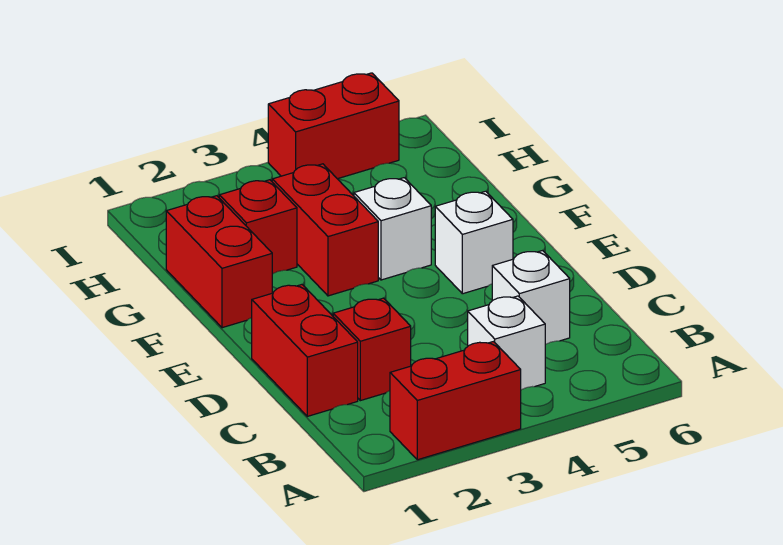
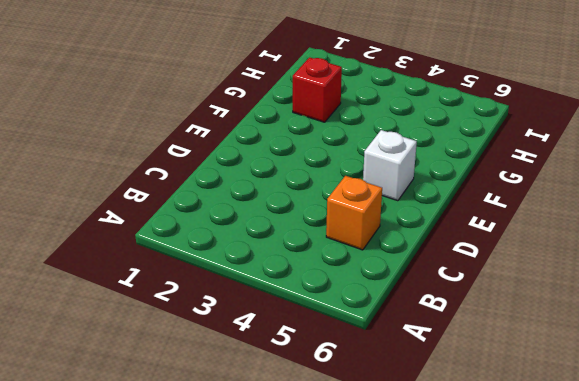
orange 1x1 brick [326,176,382,250] -> white 1x1 brick [492,251,570,345]
none -> red 1x2 brick [390,342,521,460]
none -> white 1x1 brick [468,296,545,390]

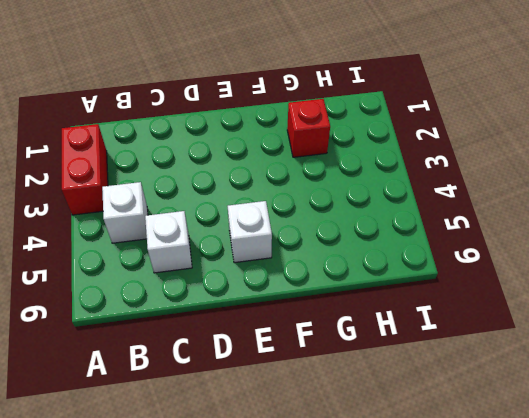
none -> red 1x2 brick [252,285,358,416]
none -> red 1x1 brick [333,298,411,401]

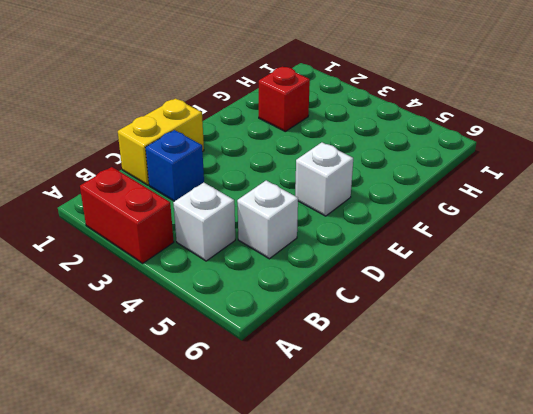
yellow 1x2 brick [118,98,204,185] -> red 1x2 brick [252,285,358,416]
blue 1x1 brick [145,130,204,201] -> red 1x1 brick [333,298,411,401]
none -> red 1x2 brick [166,196,272,328]
none -> red 1x2 brick [272,164,378,296]

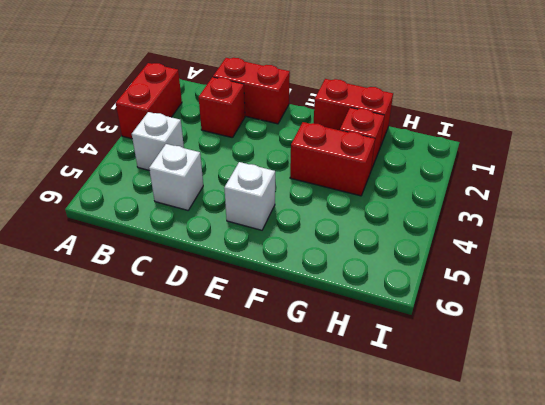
none -> white 1x1 brick [354,178,431,280]
none -> red 1x2 brick [268,73,399,179]

